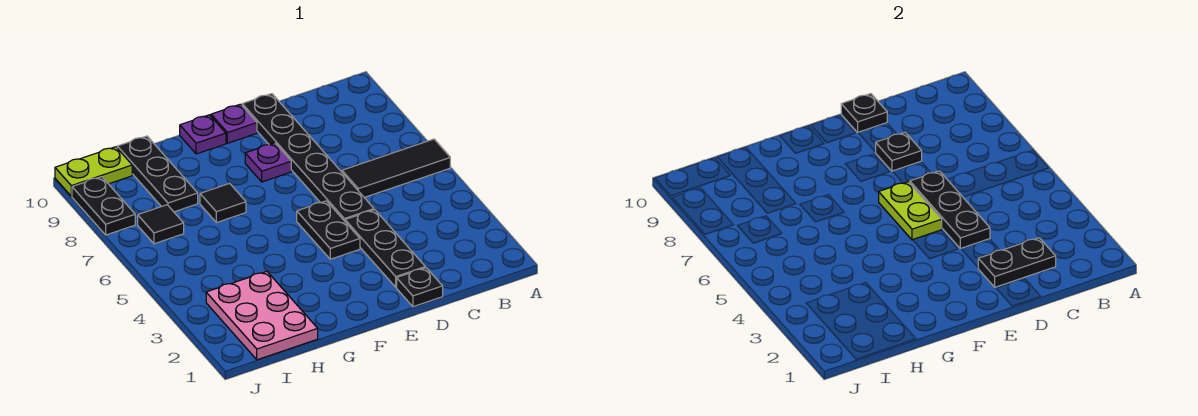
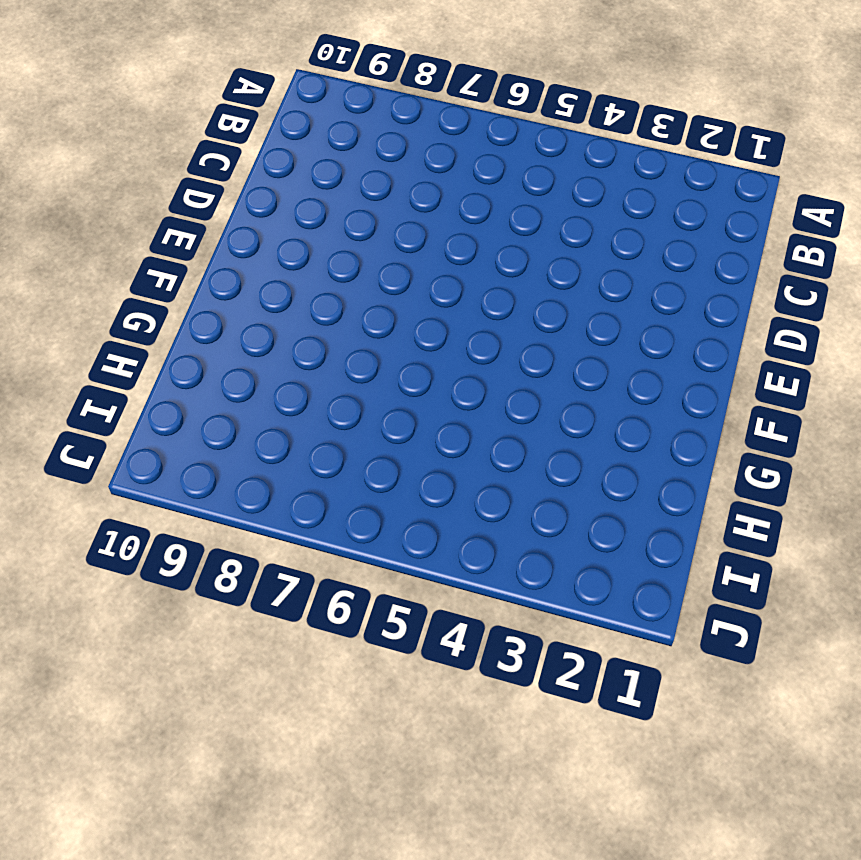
none -> black 1x3 tile [342,139,450,197]
none -> black 1x1 plate [397,268,443,307]
none -> black 1x3 plate [345,210,425,287]

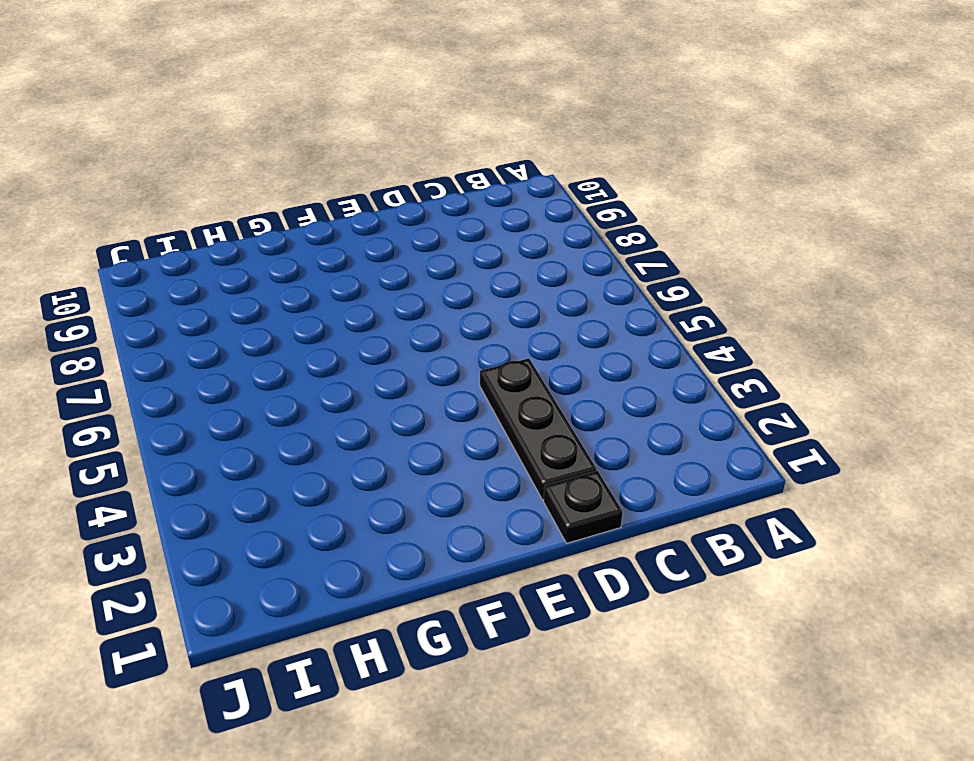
none -> black 1x3 tile [342,139,450,197]
none -> black 1x6 plate [242,94,374,221]
none -> black 1x2 plate [297,201,360,259]

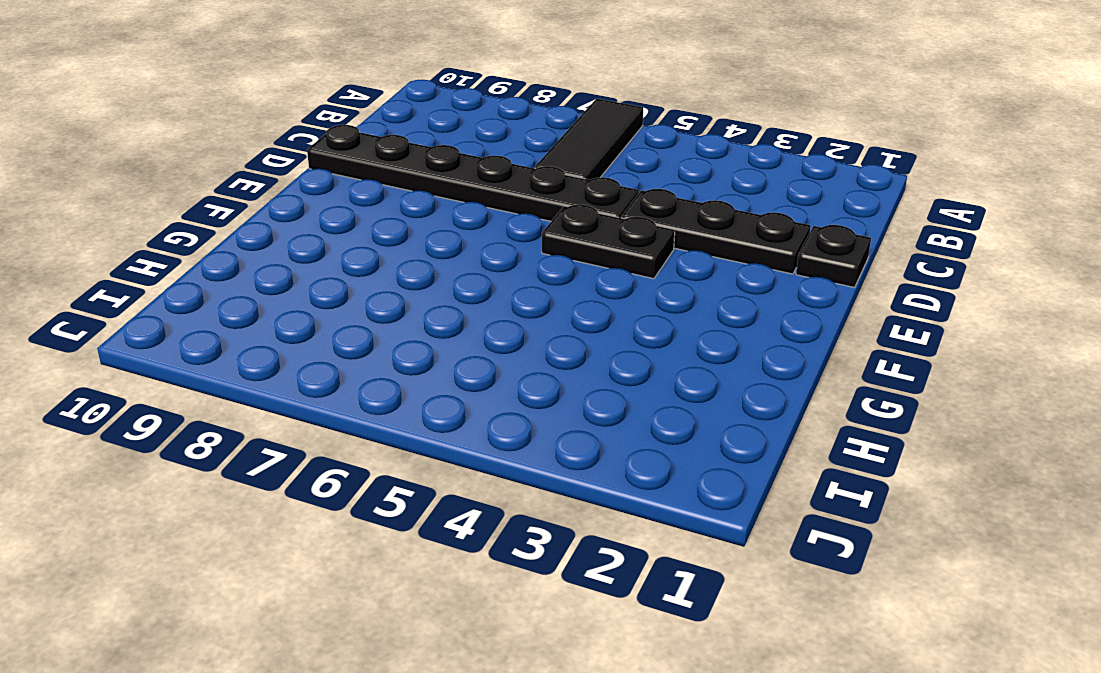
none -> purple 1x1 plate [245,143,291,182]
none -> purple 1x1 plate [211,104,257,143]
none -> purple 1x1 plate [180,115,226,154]

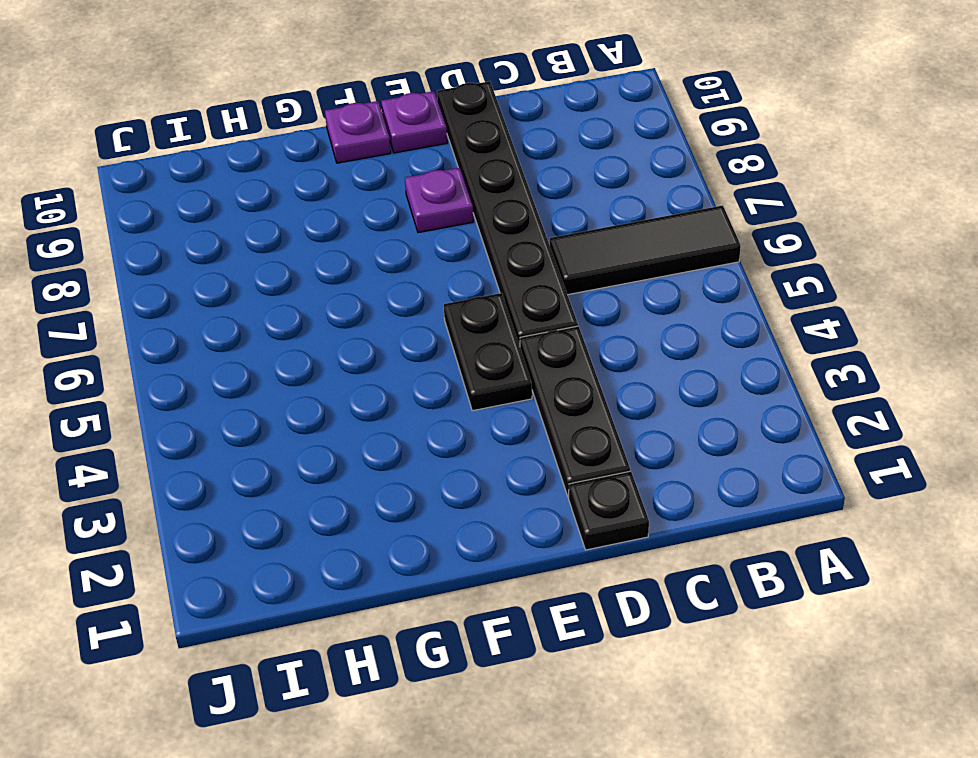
none -> black 1x1 tile [200,183,246,223]
none -> pink 2x3 plate [206,272,318,360]
none -> black 1x3 plate [117,136,198,212]

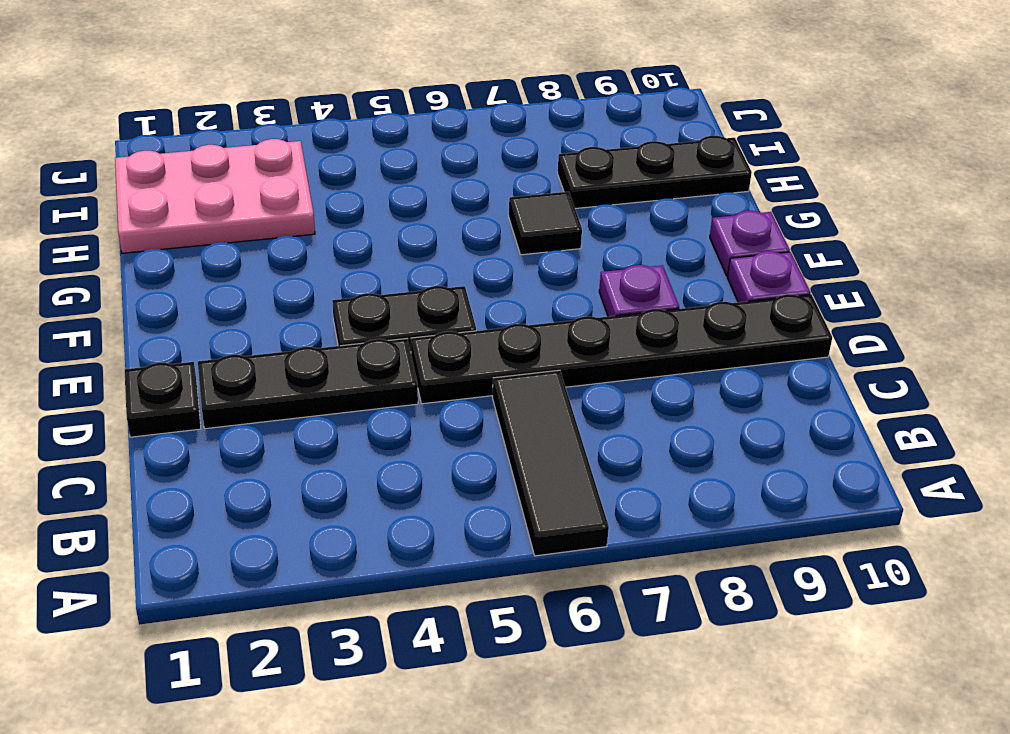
none -> black 1x1 tile [138,205,184,244]
none -> lime 1x2 plate [55,147,132,196]
none -> black 1x2 plate [72,177,135,235]

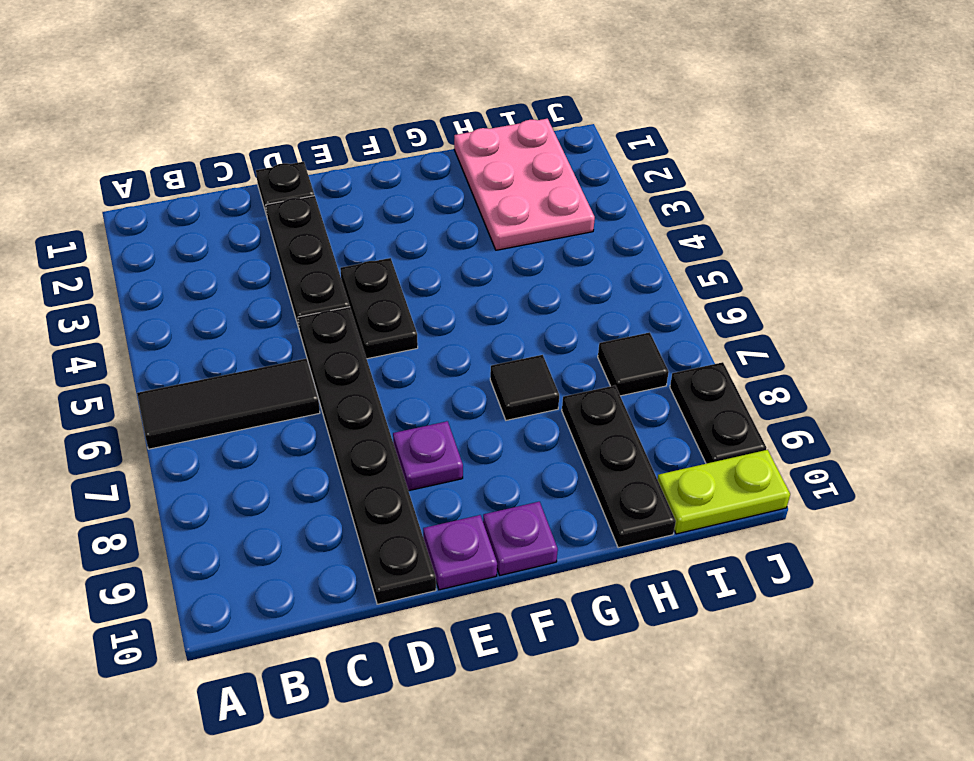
none -> black 1x2 plate [978,238,1056,287]
none -> black 1x3 plate [910,171,990,249]
none -> black 1x1 plate [876,132,922,171]

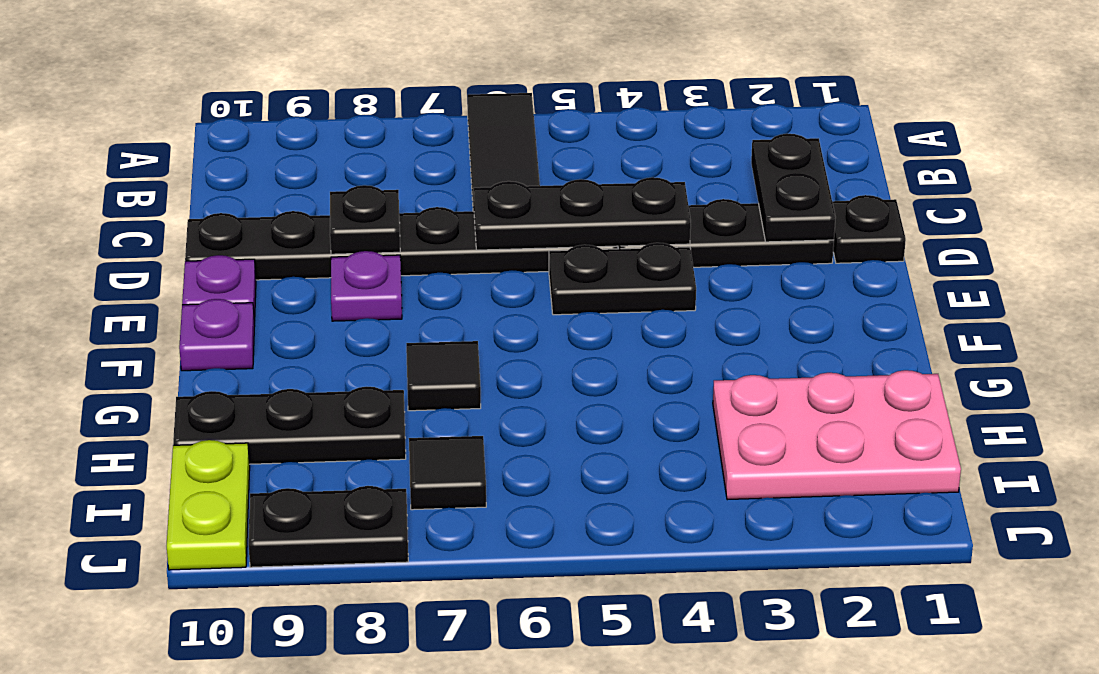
none -> black 1x1 plate [841,94,887,132]
none -> lime 1x2 plate [879,182,942,240]

